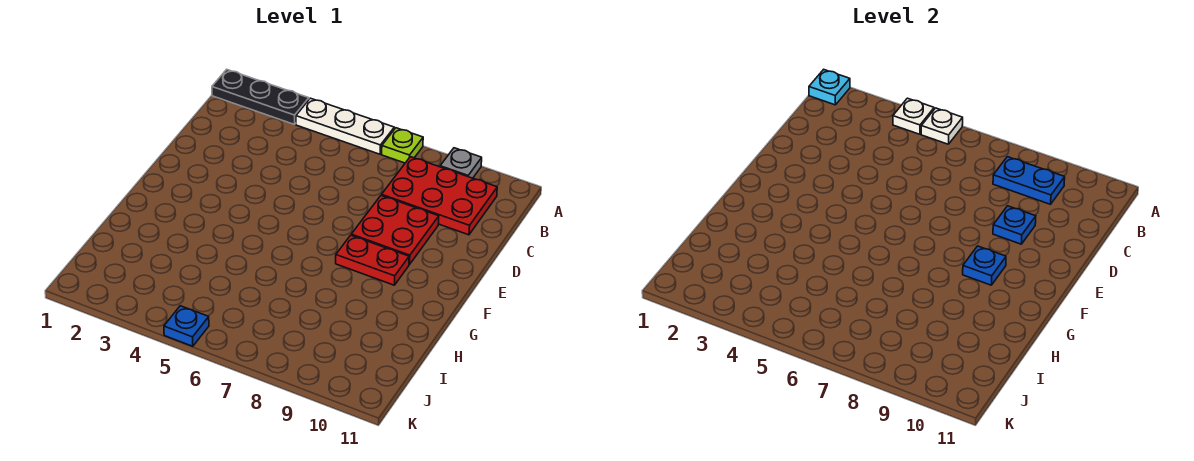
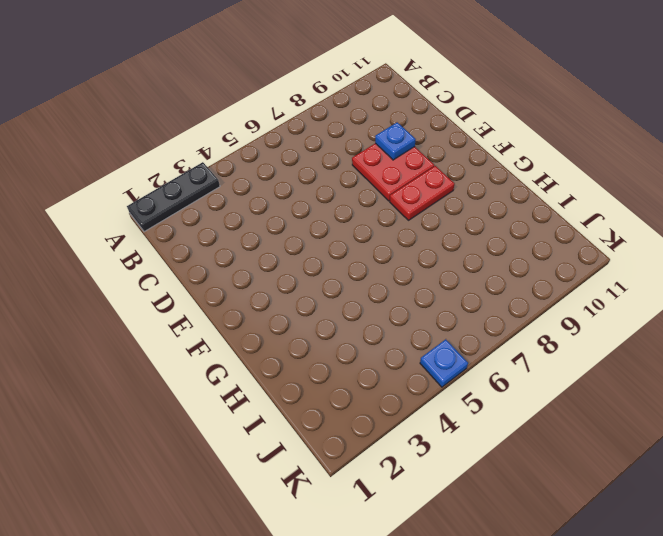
none -> white 1x3 plate [296,98,394,154]
none -> lime 1x1 plate [382,128,423,163]
none -> grey 1x1 plate [440,148,482,178]

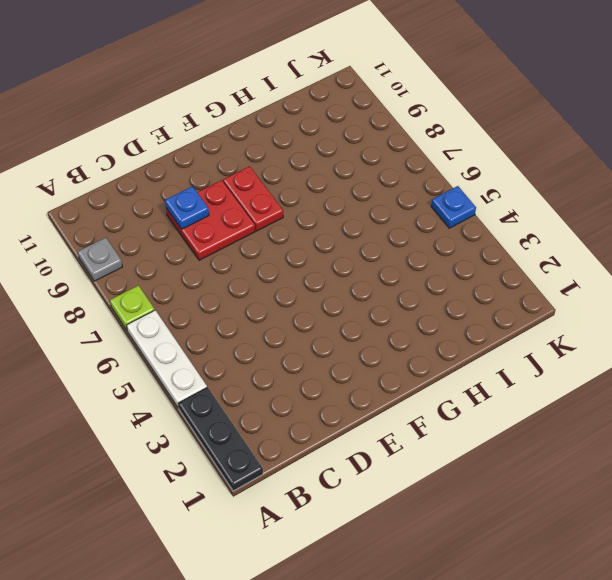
none -> red 2x3 plate [382,157,497,235]
none -> cyan 1x1 plate [809,69,850,105]
none -> white 1x1 plate [893,98,934,134]

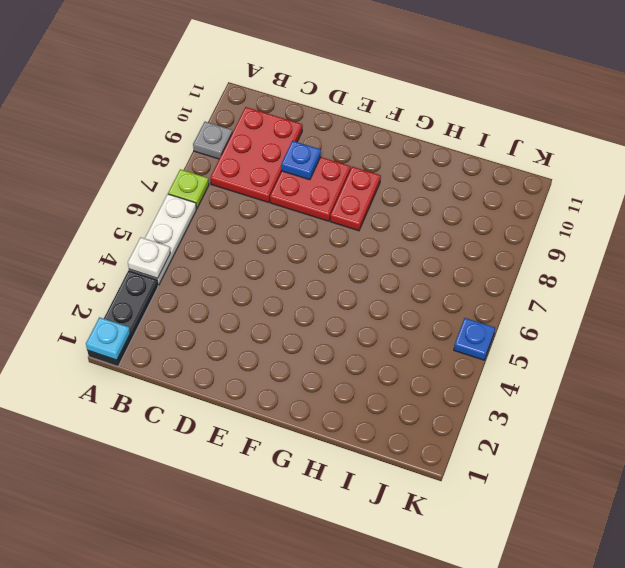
none -> white 1x1 plate [921,108,963,144]
none -> blue 1x2 plate [993,157,1065,204]
none -> blue 1x1 plate [963,246,1006,285]

